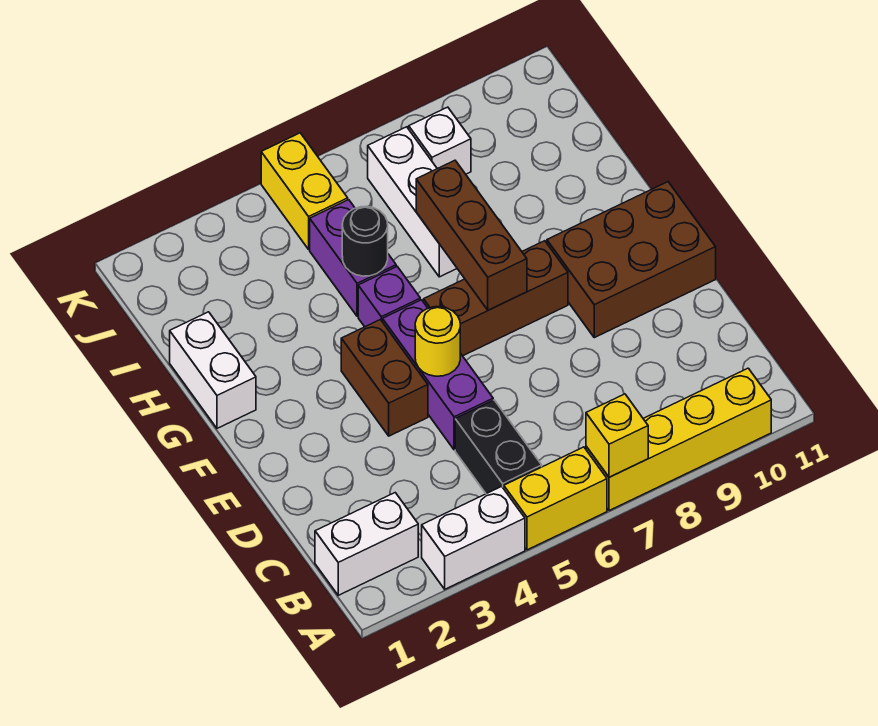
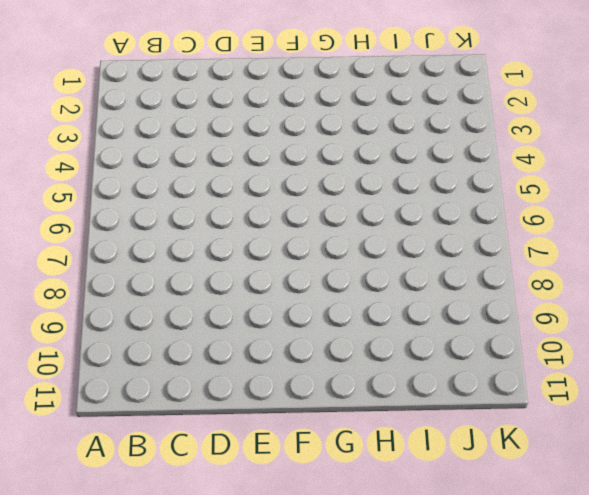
none -> white 1x2 brick [422,486,525,589]
none -> yellow 1x2 brick [504,447,607,550]
none -> yellow 1x4 brick [586,368,771,511]

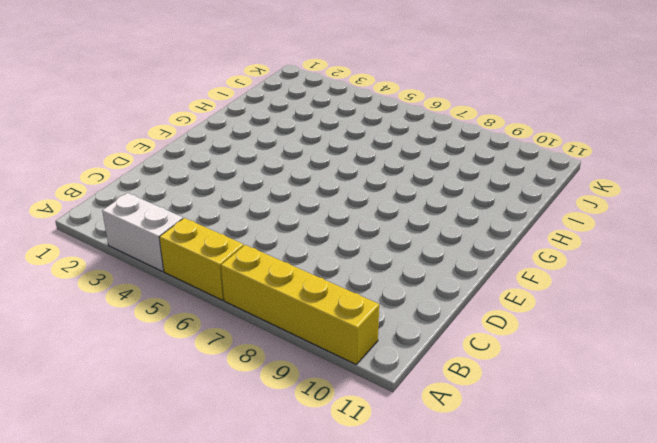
none -> white 1x2 brick [315,493,418,595]
none -> black 1x2 brick [455,400,542,494]
none -> purple 1x3 brick [382,300,493,450]

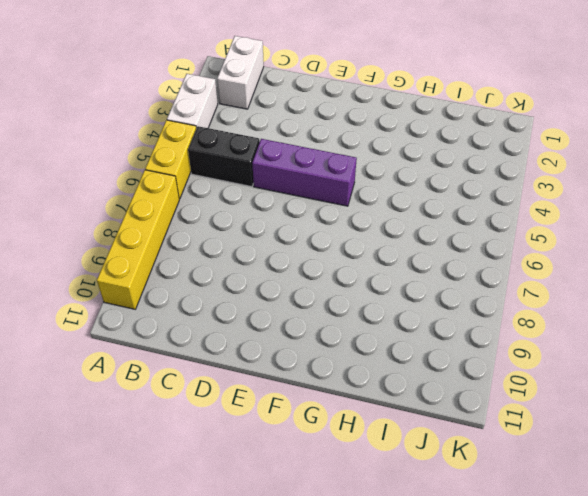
none -> brown 1x2 brick [341,320,428,436]
none -> brown 2x3 brick [547,182,716,338]
none -> brown 1x3 brick [424,241,568,356]

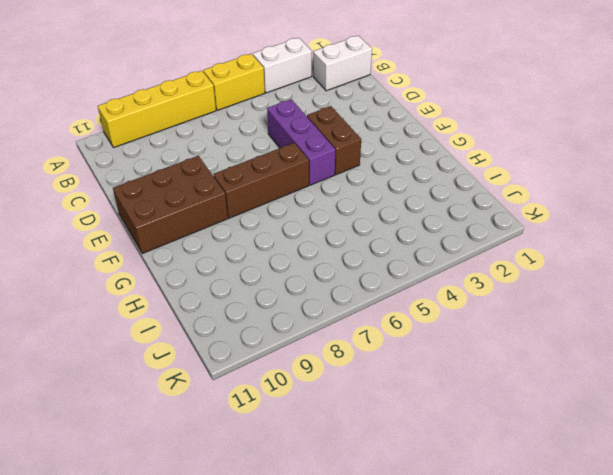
none -> black 1x2 brick [455,400,542,494]
none -> white 1x2 brick [170,312,256,428]
none -> purple 1x1 brick [358,267,420,327]

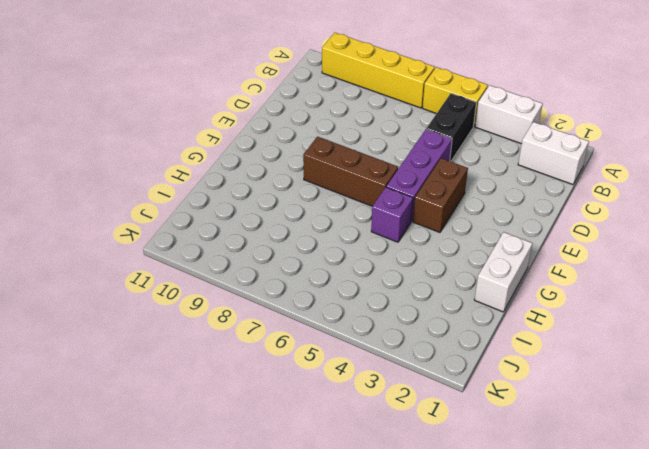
none -> brown 2x3 brick [547,182,716,338]
none -> purple 1x2 brick [310,200,396,316]
none -> white 1x3 brick [368,127,457,277]

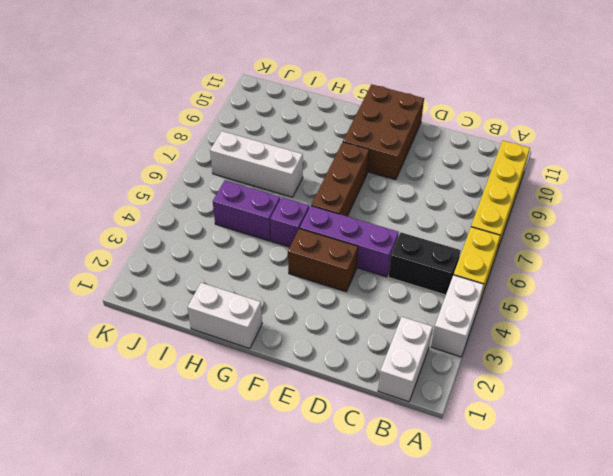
none -> yellow 1x2 brick [261,133,348,249]
none -> white 1x1 brick [409,107,471,174]
none -> yellow 1x1 brick [586,394,648,477]

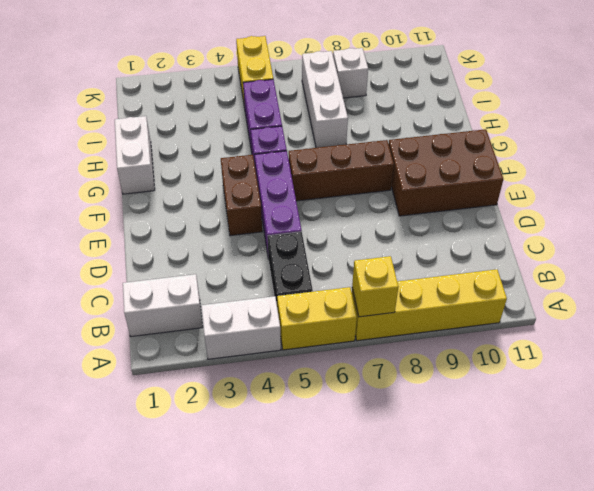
none -> yellow 1x1 round brick [415,307,460,376]
none -> brown 1x3 brick [416,160,527,310]
none -> black 1x1 round brick [342,206,388,276]

